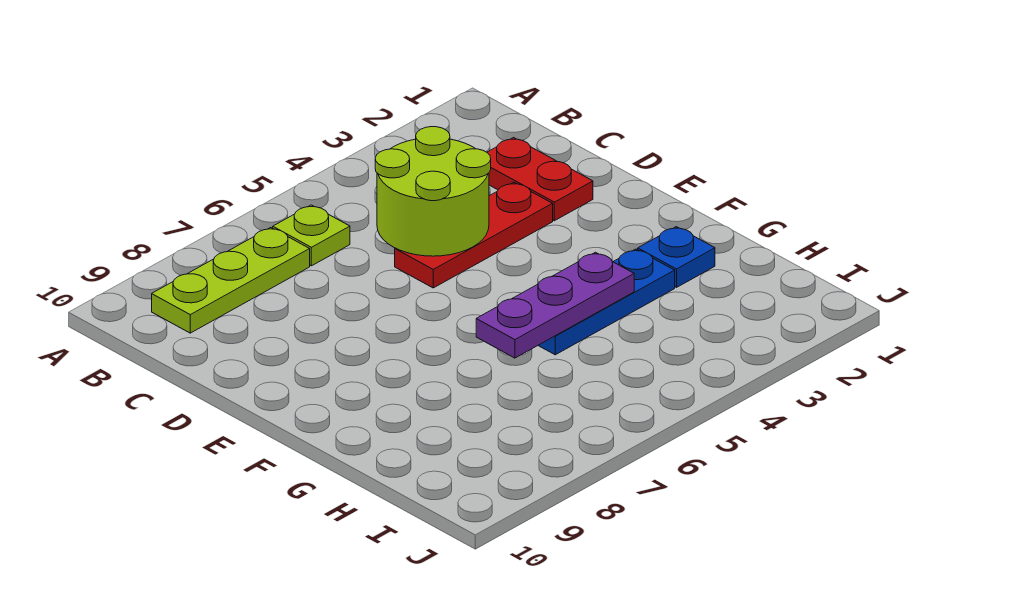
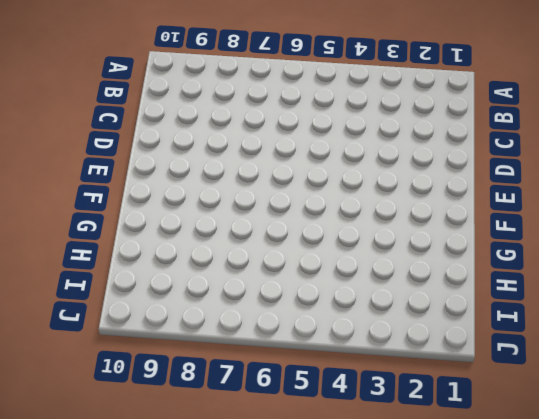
none -> lime 1x1 plate [273,205,350,266]
none -> lime 1x3 plate [152,228,310,333]

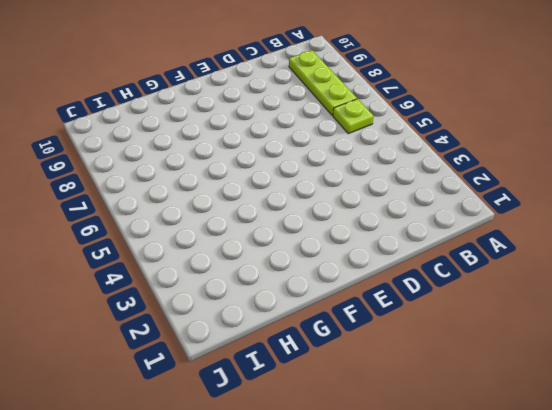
none -> red 1x2 plate [487,138,593,221]
none -> red 1x3 plate [395,182,553,288]

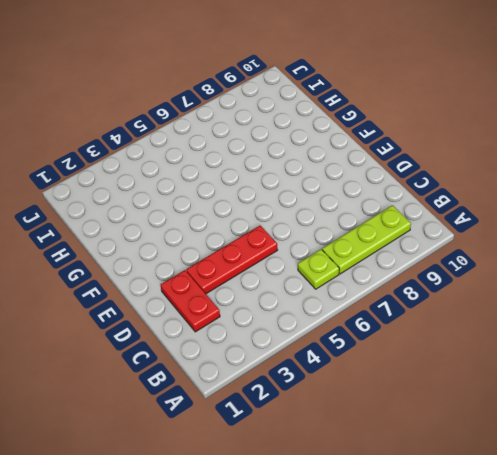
none -> blue 1x1 plate [638,227,715,287]
none -> blue 1x3 plate [538,249,675,355]

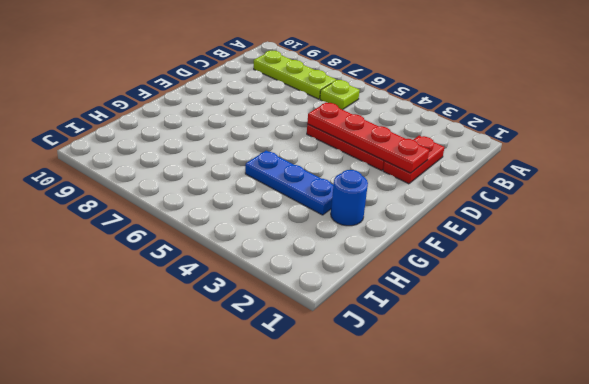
red 1x4 plate [307,102,429,173] -> lime 2x2 round brick [375,127,491,256]
blue 1x1 round brick [331,170,368,226] -> blue 1x1 plate [638,227,715,287]
none -> purple 1x3 plate [476,252,634,358]

